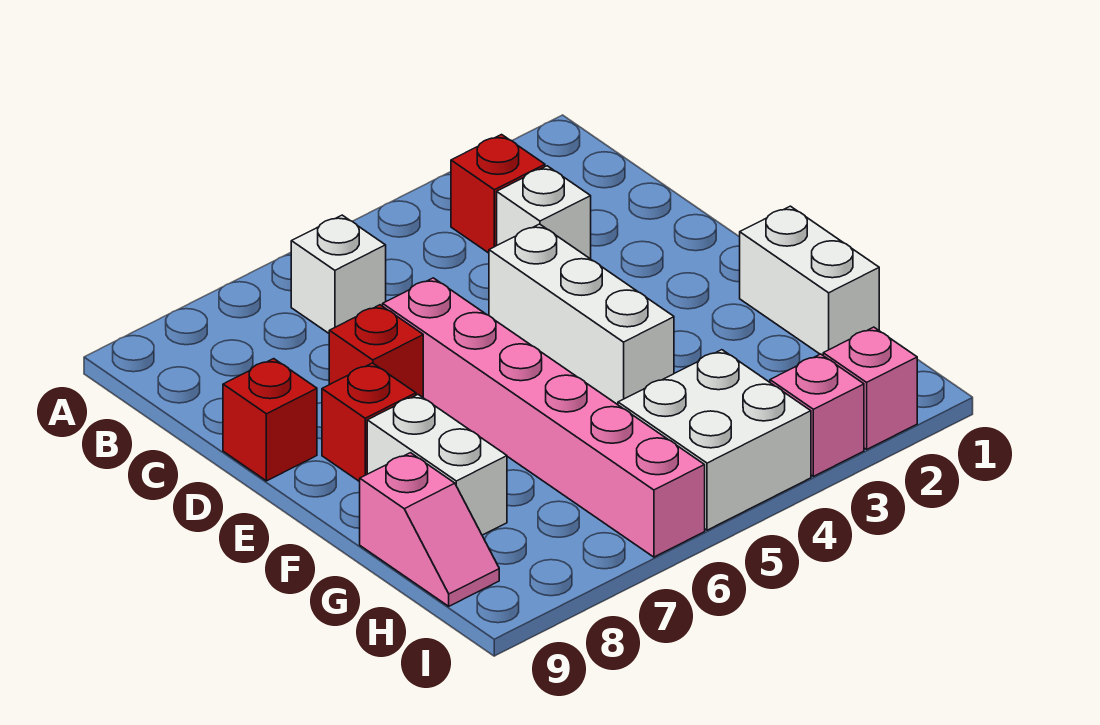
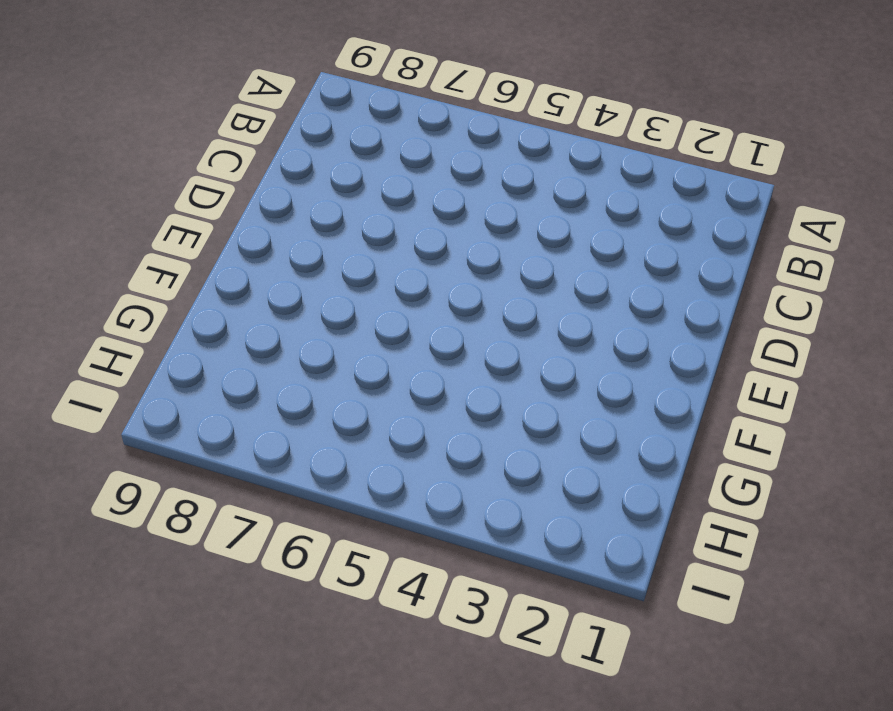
none -> red 1x1 brick [451,135,545,253]
none -> white 1x1 brick [291,215,386,333]
none -> white 1x1 brick [497,166,591,259]

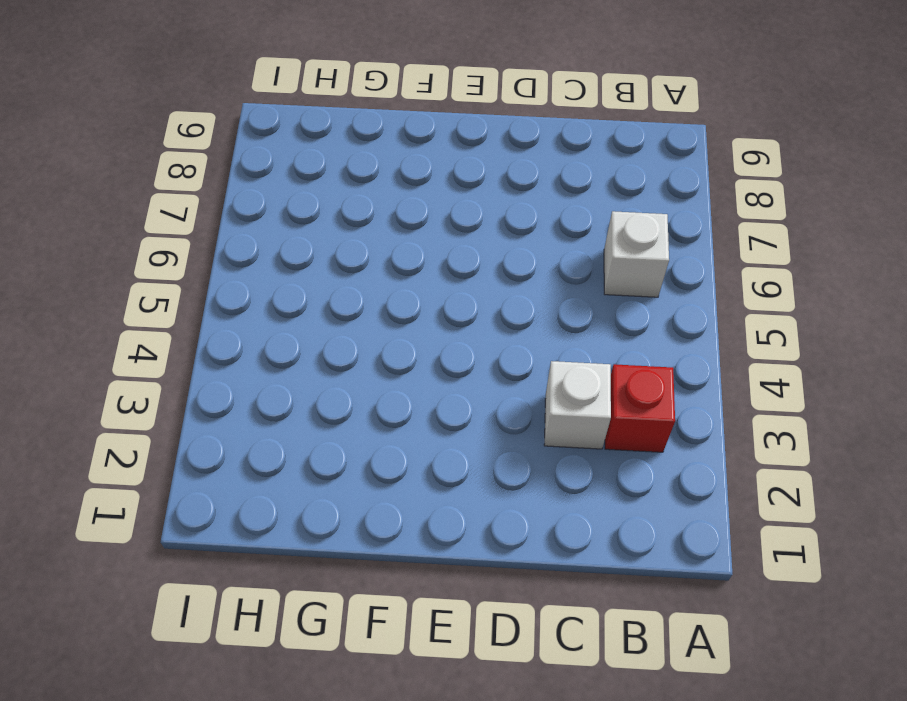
none -> white 1x3 brick [489,224,674,405]
none -> pink 1x6 brick [383,278,705,557]
none -> red 1x1 brick [329,305,423,397]

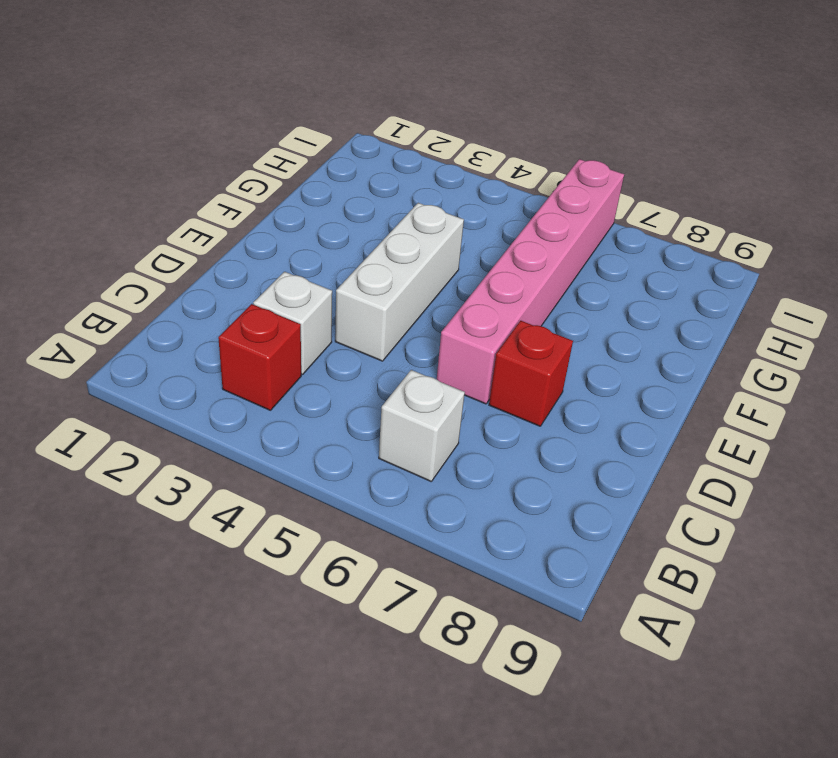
none -> red 1x1 brick [223,359,317,481]
none -> red 1x1 brick [322,363,416,482]
none -> white 1x2 brick [740,206,879,355]

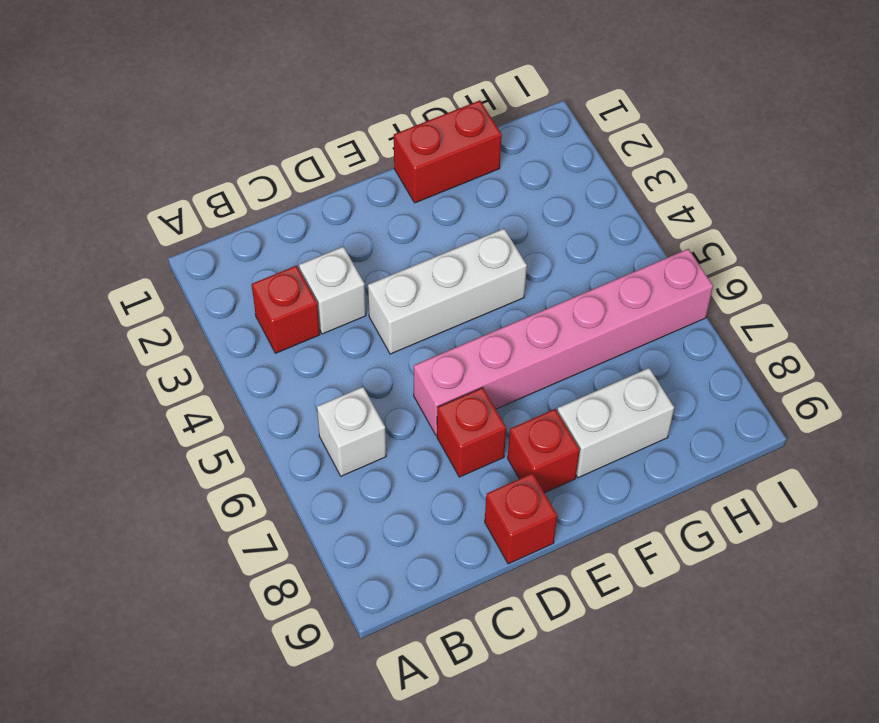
red 1x2 brick [394,100,502,203] -> white 1x2 brick [740,206,879,355]
none -> pink 1x2 slope [360,453,499,606]
none -> white 2x2 brick [618,350,811,530]
none -> pink 1x1 brick [823,327,917,449]

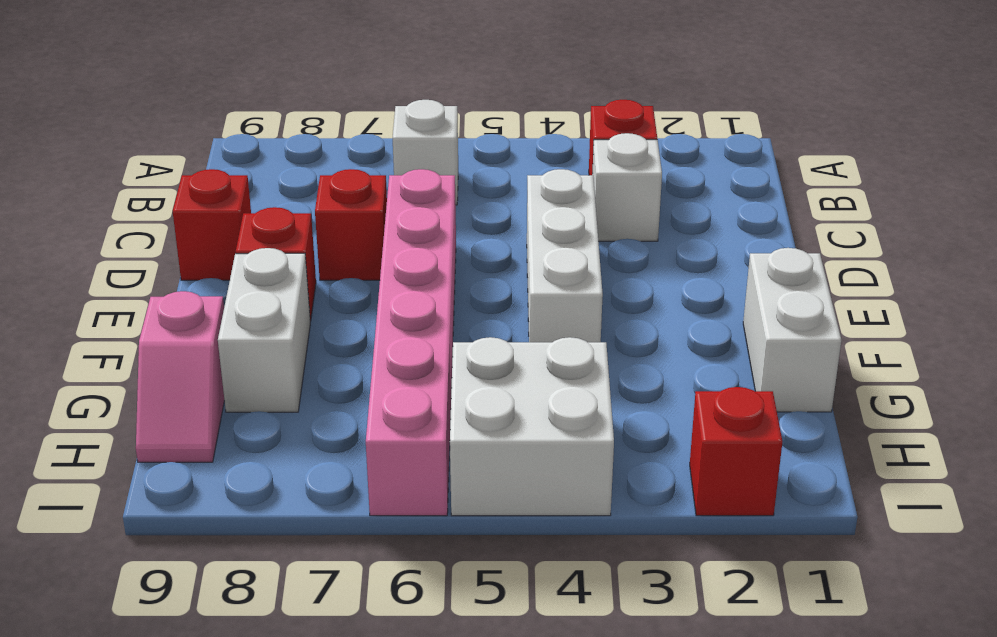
red 1x1 brick [690,387,782,516] -> pink 1x1 brick [823,327,917,449]
none -> pink 1x1 brick [770,354,864,476]

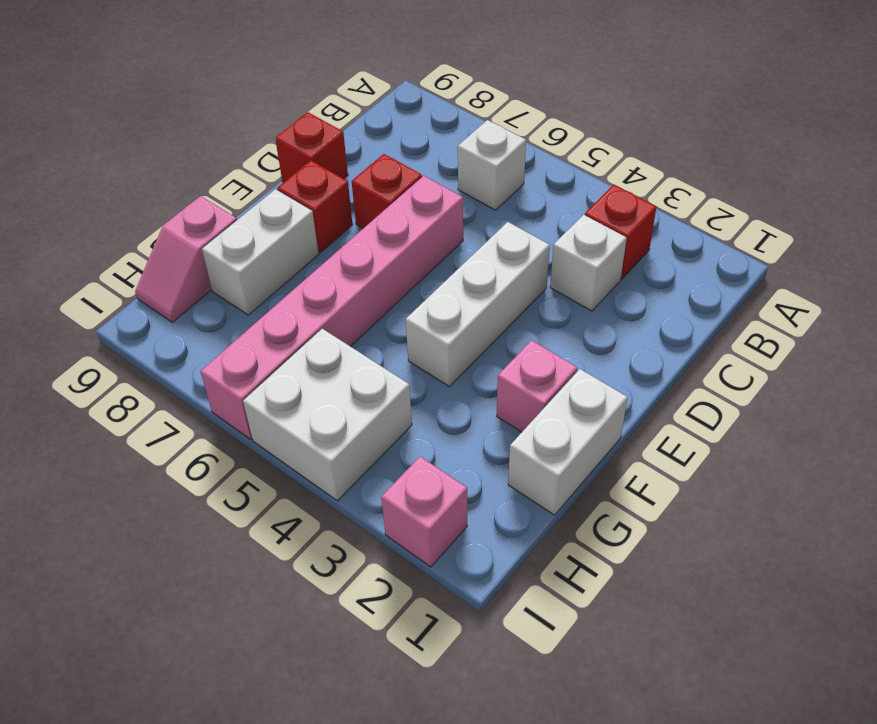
pink 1x1 brick [497,340,577,432] -> pink 1x1 brick moved to [770,354,864,476]

